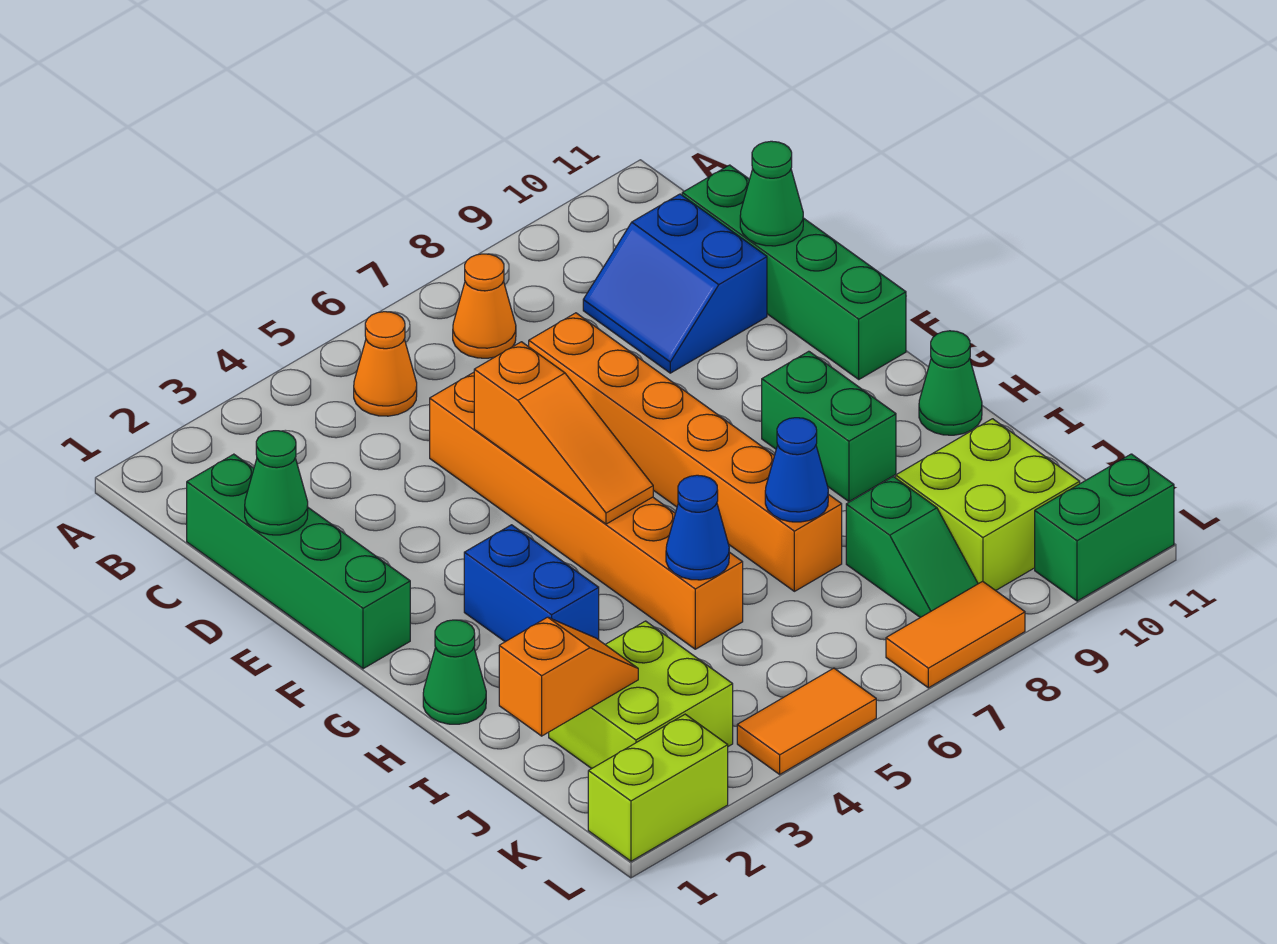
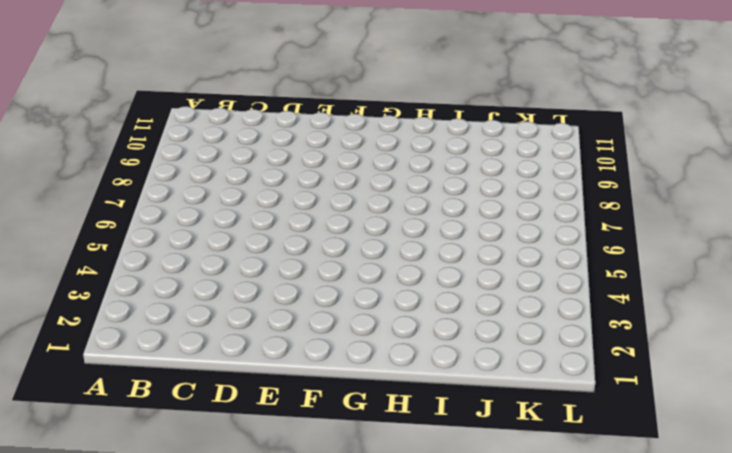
none -> orange 1x1 cone [354,312,417,416]
none -> orange 1x1 cone [453,254,516,358]
none -> green 1x4 brick [187,454,410,669]

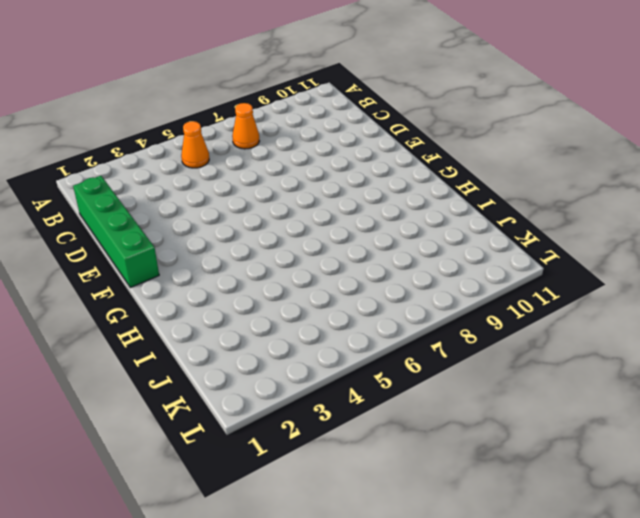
none -> blue 2x2 slope [583,194,767,373]
none -> green 1x4 brick [682,165,906,379]
none -> orange 1x6 brick [430,372,743,649]

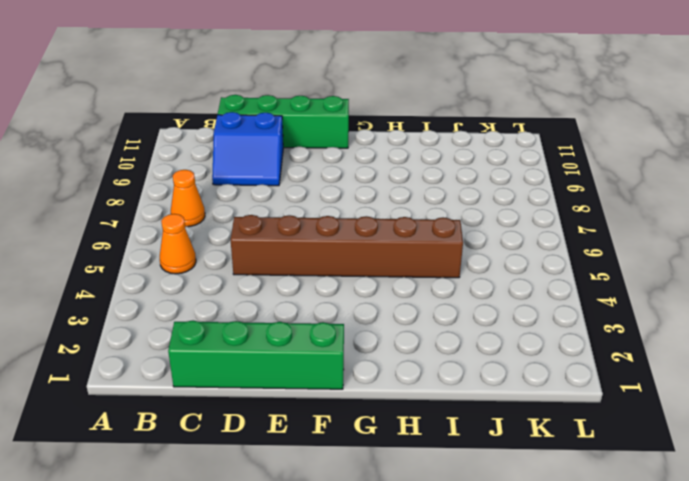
brown 1x6 brick [231,215,463,278] -> orange 1x6 brick [430,372,743,649]
none -> orange 1x6 brick [529,313,842,591]
none -> blue 1x2 brick [464,525,599,642]
none -> green 1x2 brick [762,351,896,501]

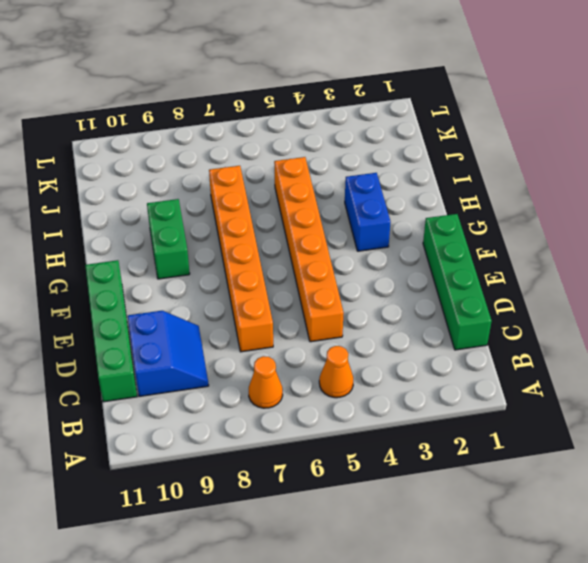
none -> green 1x1 cone [423,620,486,724]
none -> green 1x1 cone [919,331,982,435]
none -> lime 2x2 brick [549,621,733,769]

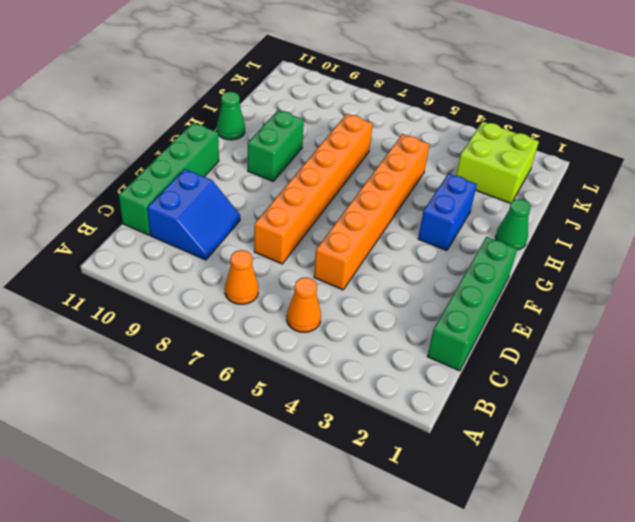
none -> green 1x2 slope [846,477,978,618]
none -> lime 2x2 brick [896,419,1080,591]
none -> lime 1x2 brick [588,714,728,861]

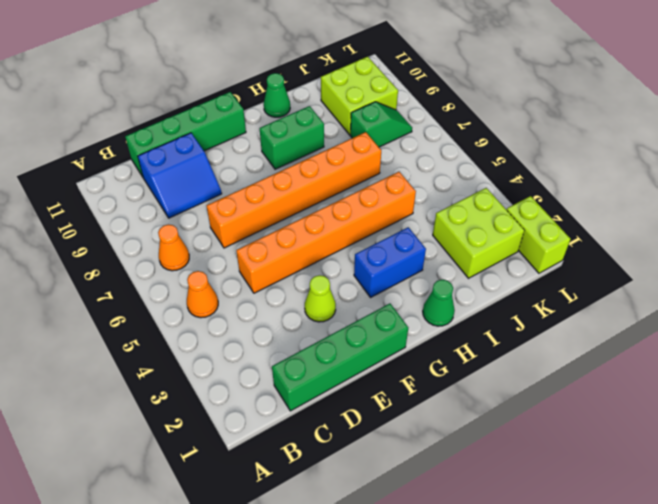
lime 1x1 cone [305,275,336,322] -> none
none -> orange 1x2 tile [737,668,876,774]
none -> orange 1x2 tile [886,581,1025,688]
none -> green 1x2 brick [1035,454,1174,601]

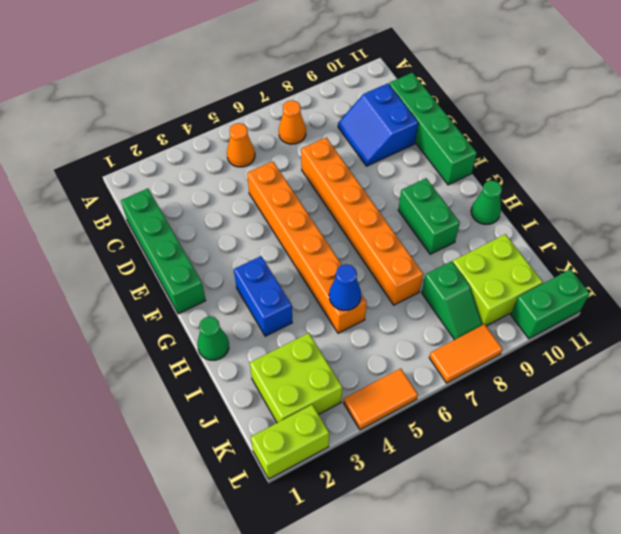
none -> green 1x1 cone [245,431,308,535]
none -> green 1x1 cone [740,141,803,246]
none -> orange 1x3 slope [474,342,653,524]

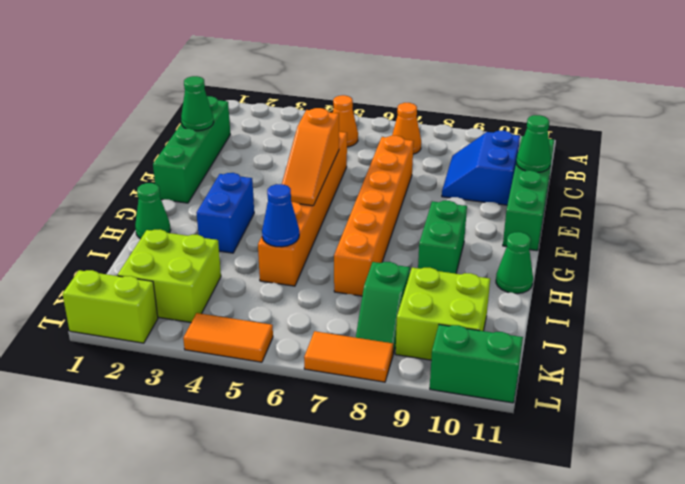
none -> blue 1x1 cone [765,418,828,522]
none -> orange 1x2 slope [499,617,638,736]

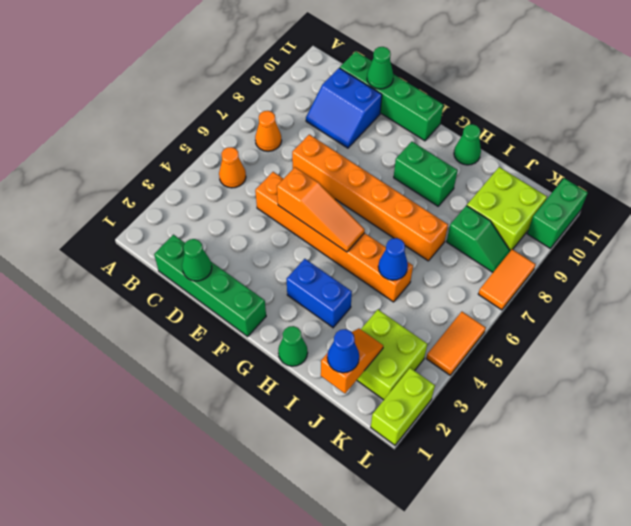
blue 1x1 cone [327,329,359,373] -> blue 1x1 cone moved to [765,418,828,522]

